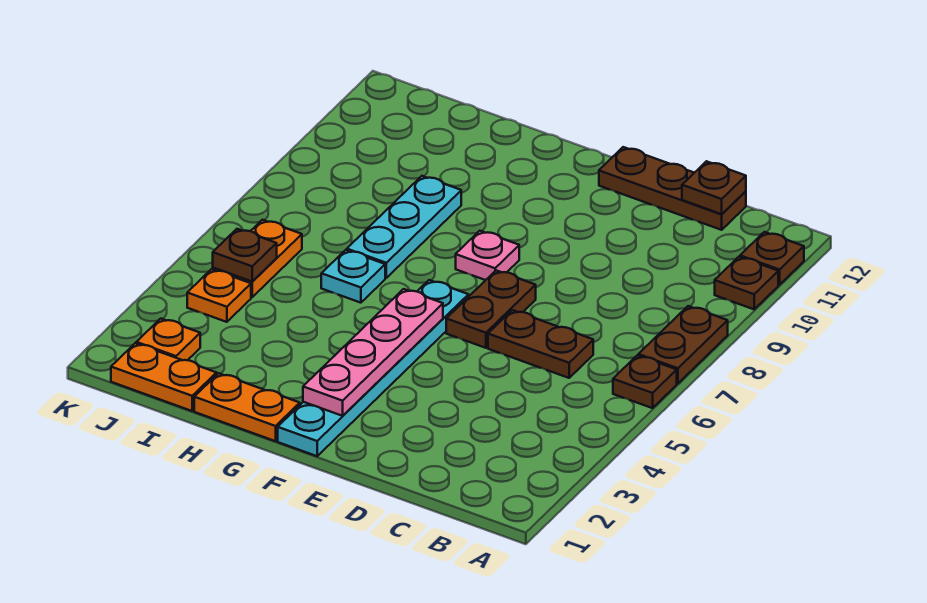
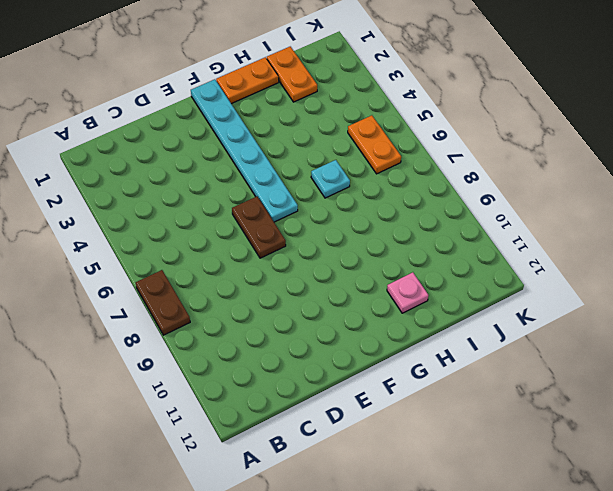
pink 1x1 plate [387,272,428,313] -> pink 1x1 plate moved to [456,231,519,280]
orange 1x2 plate [267,47,317,102] -> orange 1x2 plate turned to [111,343,217,411]
none -> brown 1x1 plate [613,355,677,408]
none -> brown 1x1 plate [715,257,778,309]
none -> brown 1x1 plate [740,232,804,285]

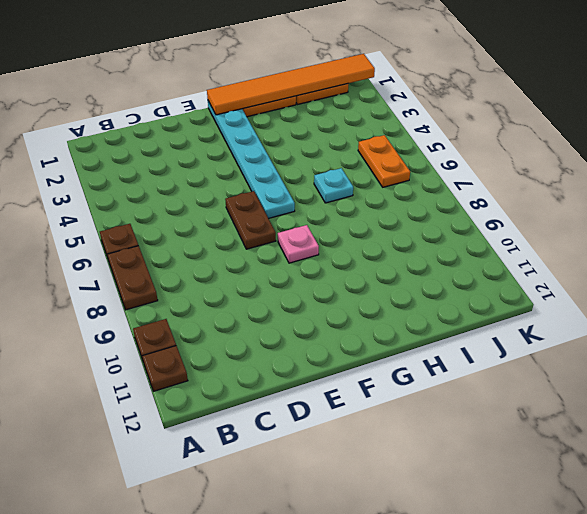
orange 1x6 tile [207,54,375,115] -> none
none -> brown 1x2 plate [488,310,593,378]
none -> brown 1x3 plate [599,147,746,230]
none -> cyan 1x3 plate [347,176,461,278]

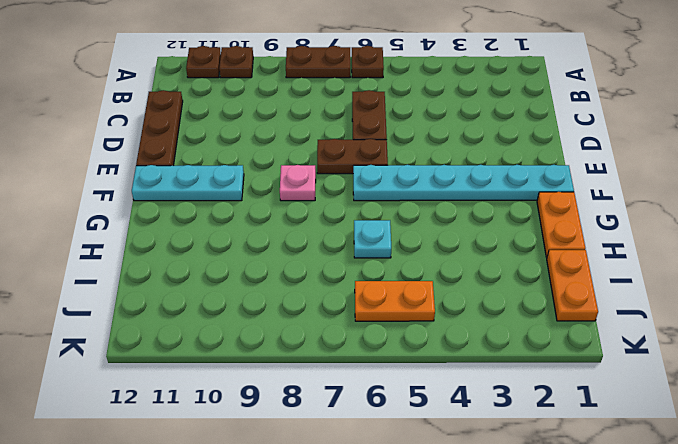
cyan 1x3 plate [132,165,244,201] -> cyan 1x3 plate moved to [347,176,461,278]
none -> orange 1x1 plate [136,319,200,360]
none -> orange 1x1 plate [187,269,251,322]
none -> brown 1x1 plate [682,161,746,214]

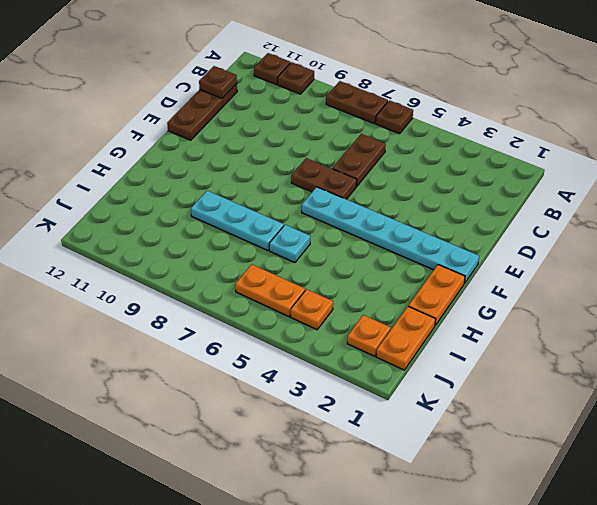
none -> pink 1x1 plate [456,231,519,280]
none -> pink 1x4 plate [303,289,443,416]
none -> brown 1x1 plate [213,229,277,282]

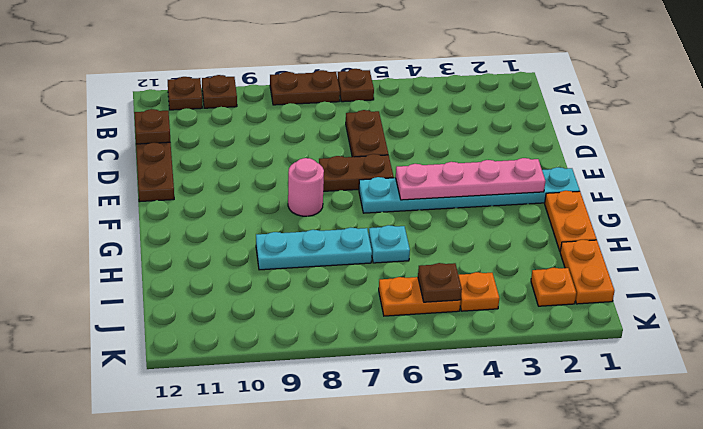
pink 1x1 round brick [288,158,324,216] -> pink 1x1 plate [456,231,519,280]

